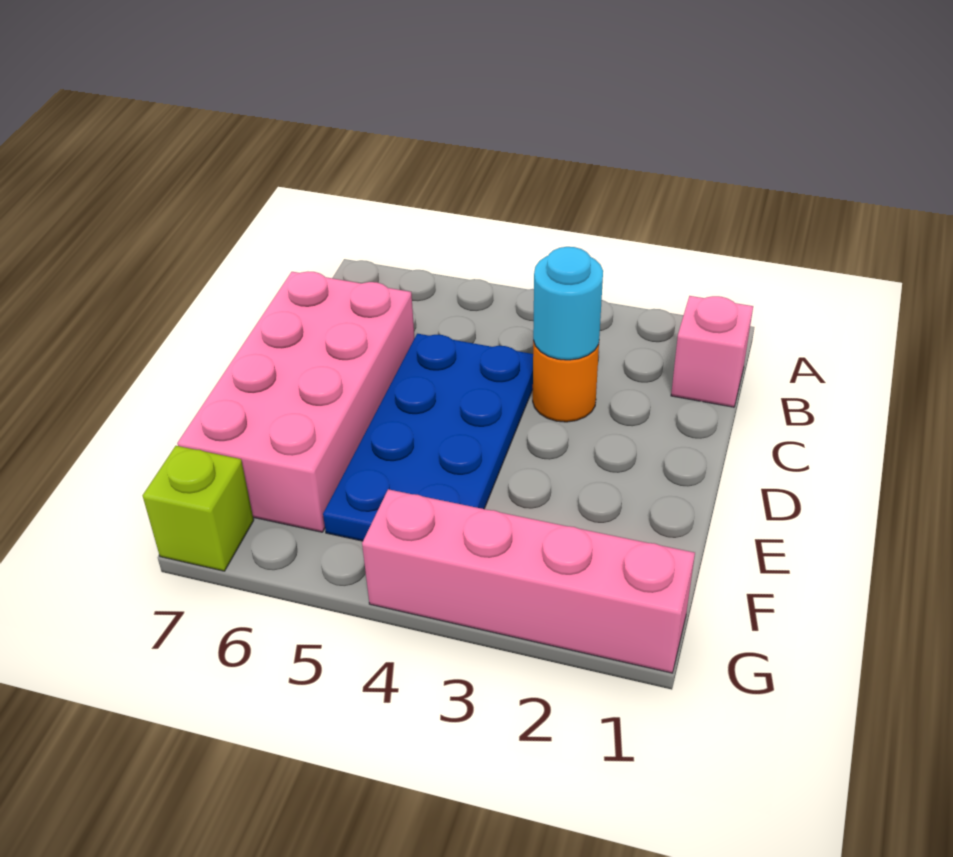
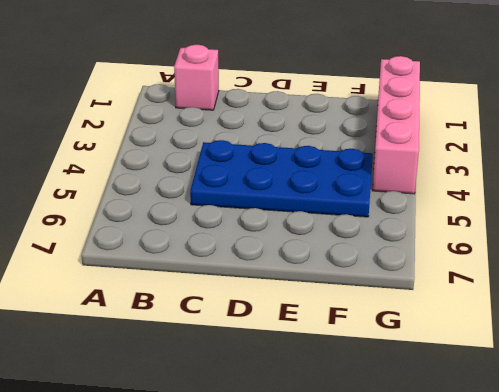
none -> orange 1x1 round brick [533,341,599,422]
none -> pink 2x4 brick [177,272,414,532]

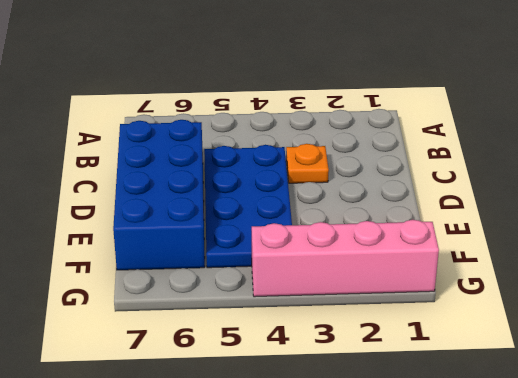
orange 1x1 plate [286,144,329,183] -> orange 1x1 round brick [533,341,599,422]
blue 2x4 brick [113,120,205,270] -> pink 2x4 brick [177,272,414,532]
none -> pink 1x1 brick [671,296,753,407]
none -> lime 1x1 brick [143,446,254,571]

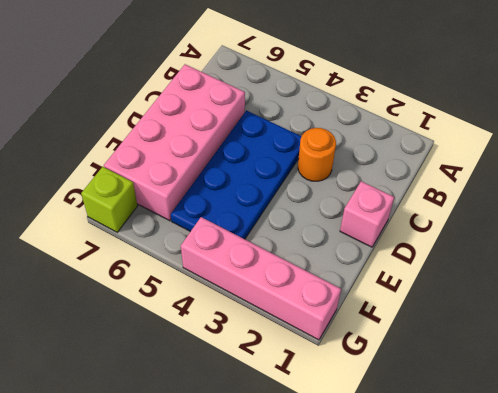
pink 1x1 brick [340,181,394,247] -> pink 1x1 brick moved to [671,296,753,407]
none -> cyan 1x1 round brick [533,247,603,360]

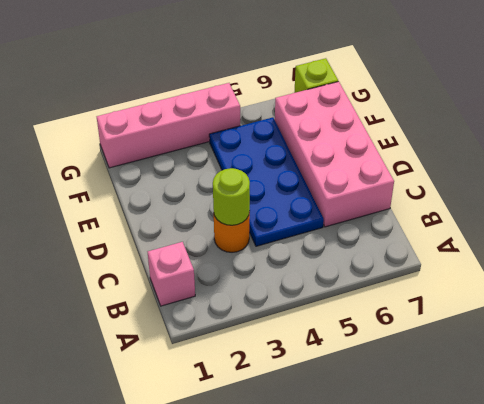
lime 1x1 round brick [213,168,250,225] -> cyan 1x1 round brick [533,247,603,360]

